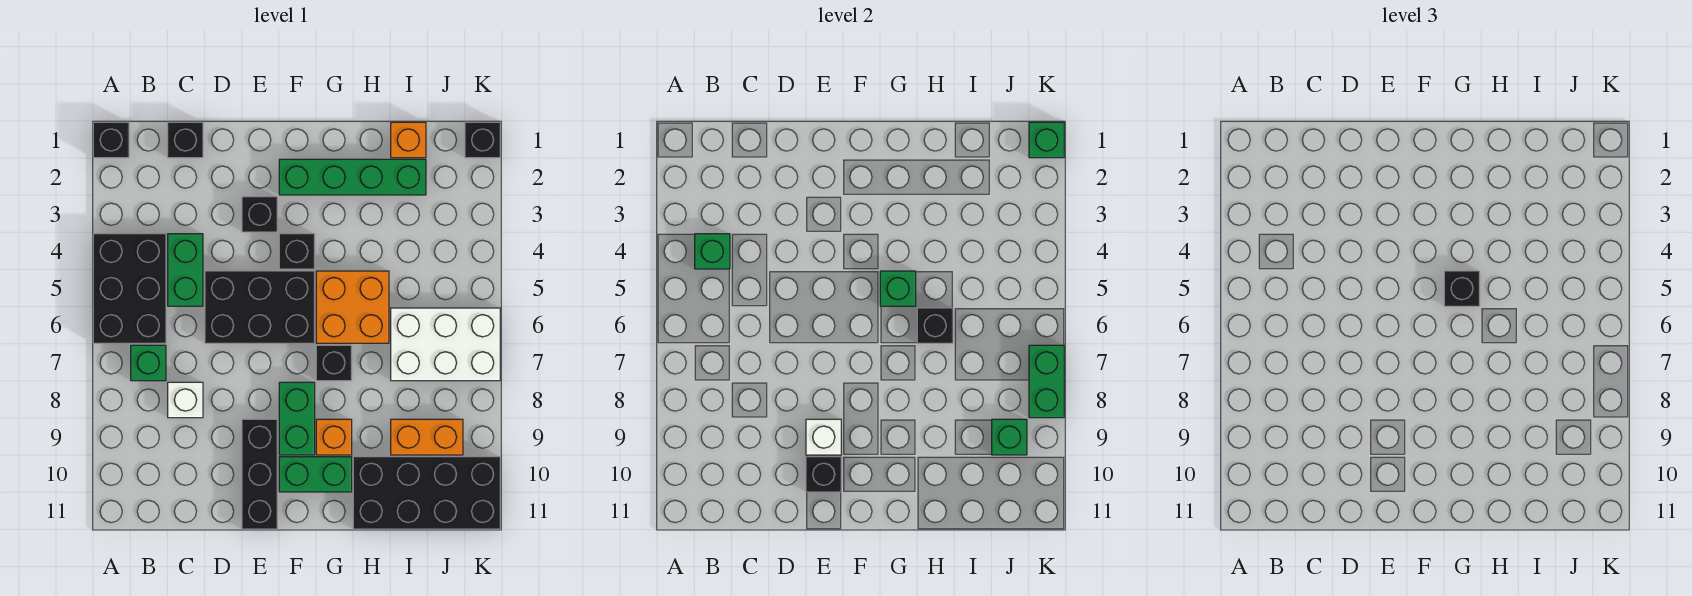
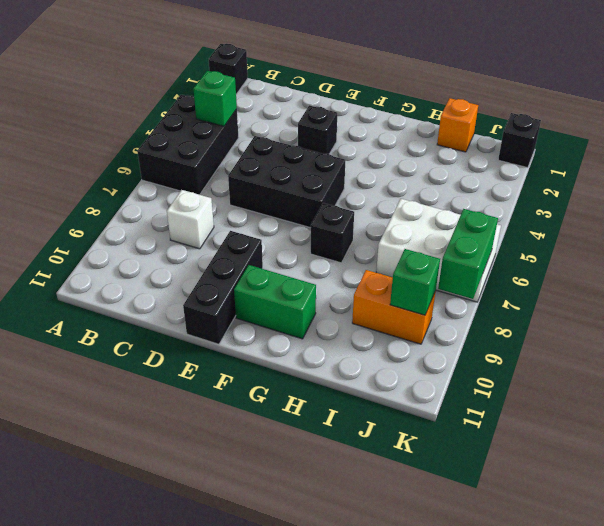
none -> green 1x1 brick [131,345,166,381]
none -> black 1x1 brick [168,122,203,158]
none -> green 1x2 brick [168,234,203,306]
none -> green 1x4 brick [279,159,426,195]

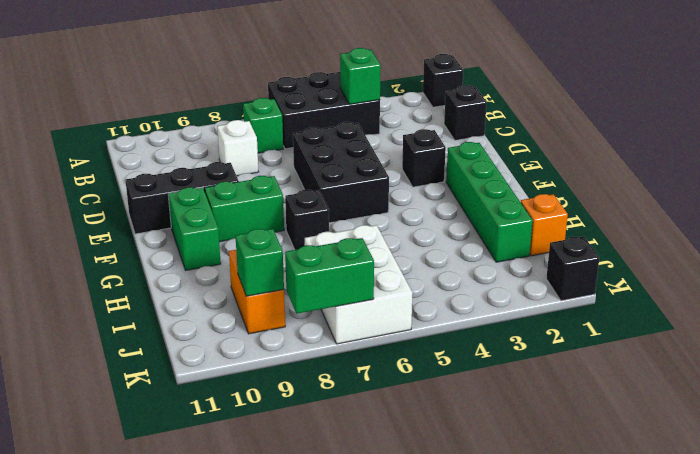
none -> green 1x2 brick [168,234,203,306]
none -> black 1x1 brick [279,234,315,269]
none -> orange 2x2 brick [316,271,389,343]
none -> orange 1x1 brick [316,419,352,455]

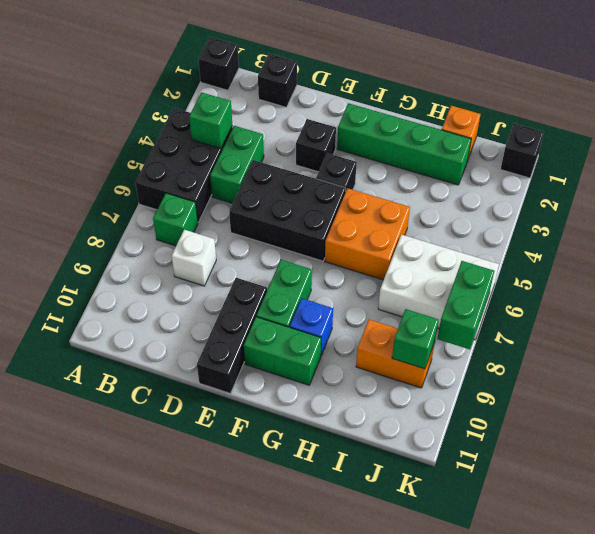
blue 1x1 brick [290,299,333,355] -> orange 1x1 brick [316,419,352,455]
none -> black 1x1 brick [316,345,352,381]
none -> black 2x4 brick [353,457,500,529]
none -> white 1x1 brick [806,419,841,455]
none -> black 1x1 brick [806,457,841,492]

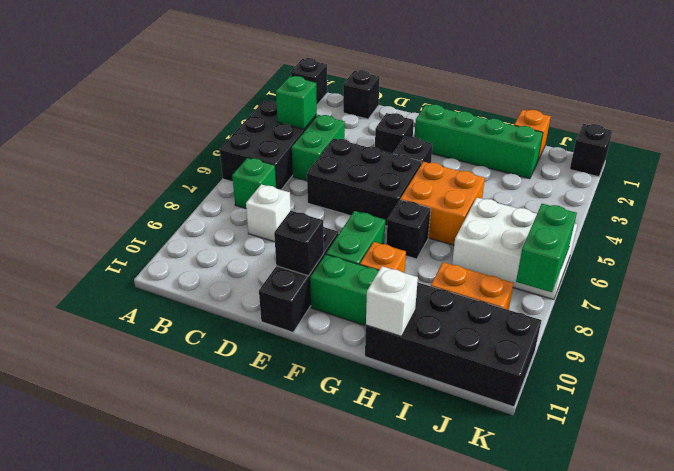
white 1x1 brick [366,266,418,336] -> white 1x1 brick moved to [806,419,841,455]
none -> green 1x1 brick [880,271,916,306]
none -> black 1x1 brick [917,308,953,343]
none -> green 1x1 brick [992,419,1027,455]
none -> green 1x1 brick [1029,122,1064,158]

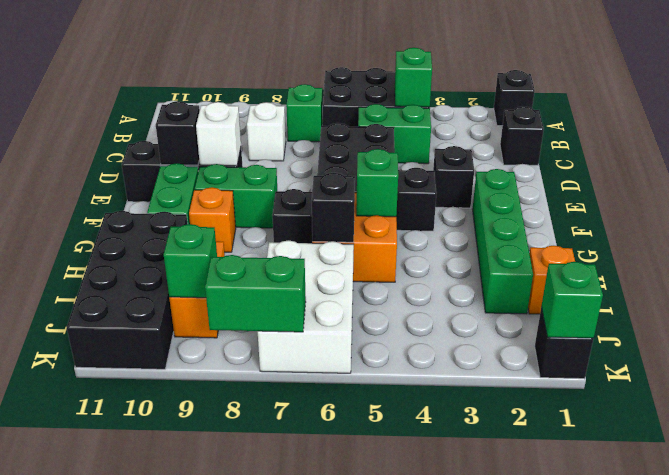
none -> black 1x1 brick [1444,271,1480,306]

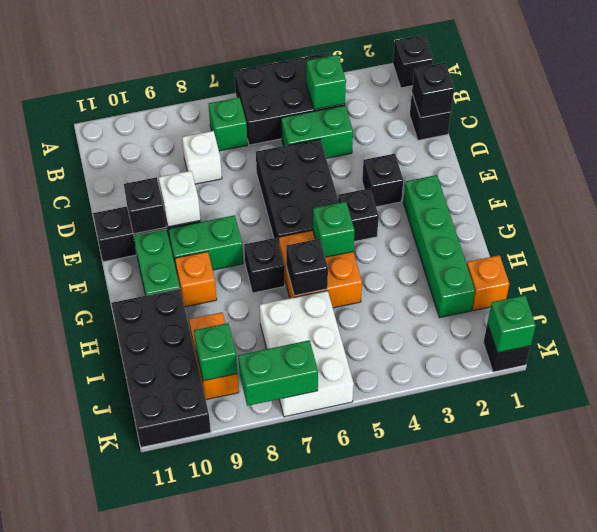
black 1x1 brick [412,63,454,118] -> black 1x1 brick moved to [1444,271,1480,306]

